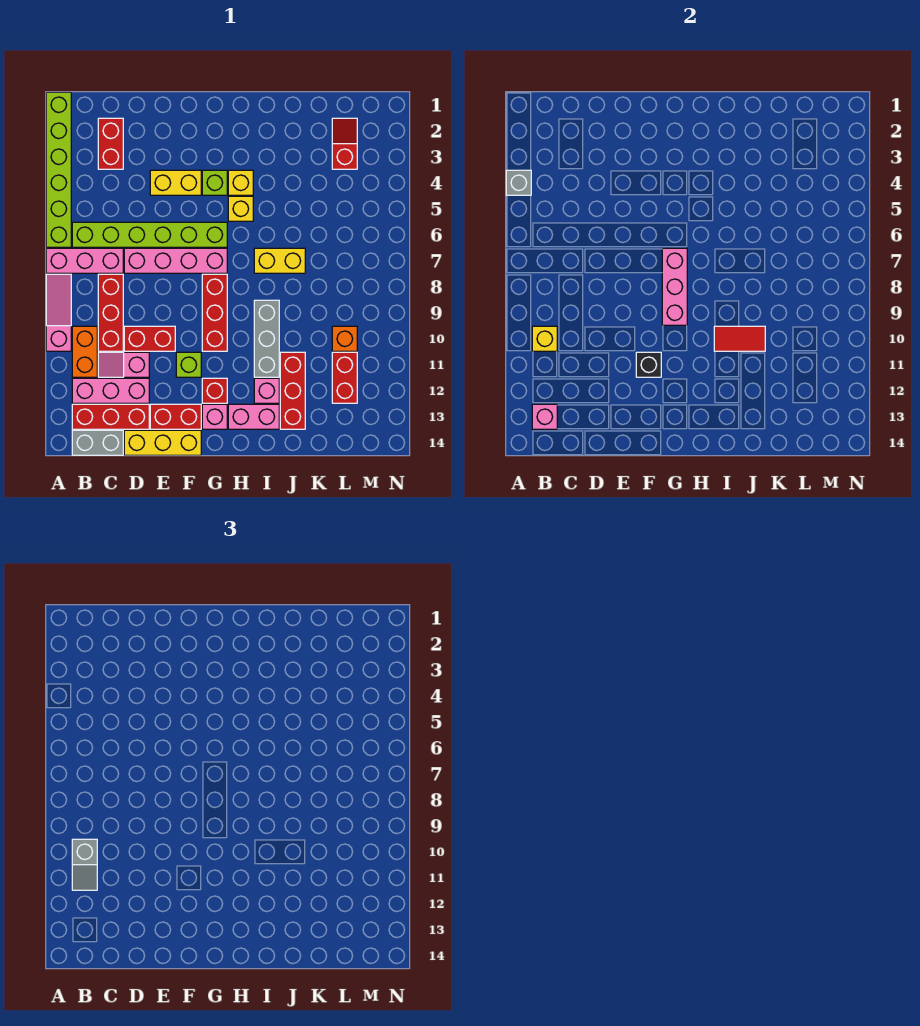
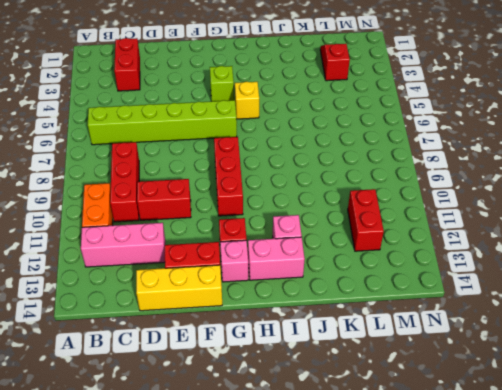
none -> lime 1x6 brick [46,92,71,247]
none -> pink 1x3 brick [46,248,123,273]
none -> pink 1x3 slope [46,274,71,351]
none -> red 1x3 brick [72,404,149,429]

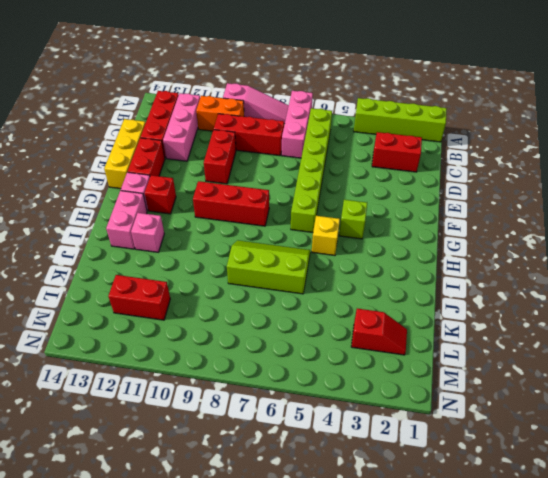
lime 1x4 brick [354,98,447,142] -> lime 1x6 brick [46,92,71,247]
lime 2x3 slope [227,240,310,294] -> yellow 1x2 brick [254,248,305,273]
none -> grey 1x2 brick [72,430,123,455]
none -> pink 1x2 slope [98,352,149,377]
none -> pink 1x4 brick [124,248,227,273]
none -> yellow 1x2 brick [150,170,201,195]

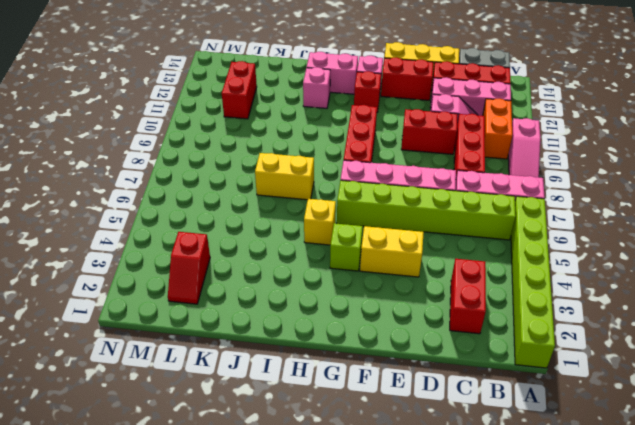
none -> lime 1x1 brick [176,352,201,377]
none -> yellow 1x1 brick [228,170,253,195]
none -> grey 1x3 brick [254,300,279,377]
none -> red 1x3 brick [280,352,305,429]

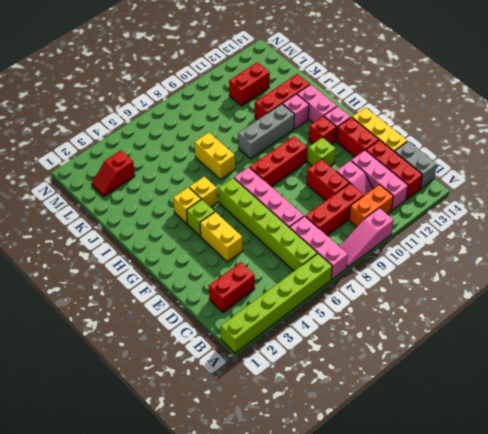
none -> orange 1x1 brick [332,326,357,351]
none -> grey 1x1 brick [506,170,531,195]
none -> yellow 1x1 brick [532,326,557,351]
none -> pink 1x1 brick [532,404,557,429]

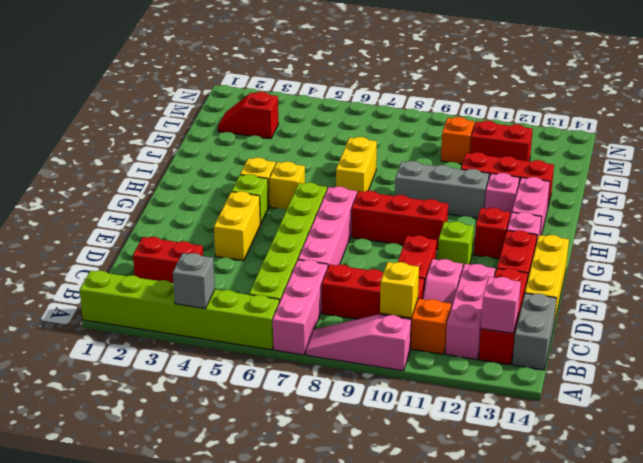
none -> black 1x1 brick [636,352,661,377]
none -> pink 1x3 brick [662,248,687,325]
none -> red 1x2 tile [714,326,765,351]
none -> grey 1x2 slope [72,839,97,890]

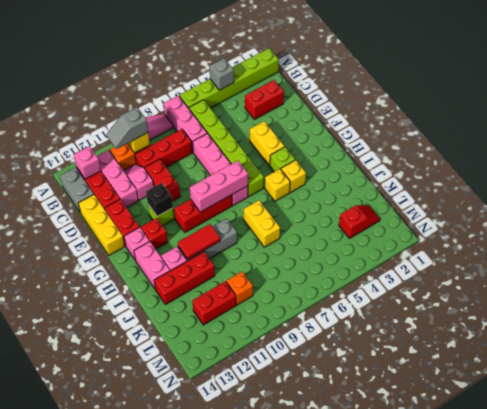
red 1x2 tile [178,224,220,259] -> red 1x2 tile turned to [714,326,765,351]

